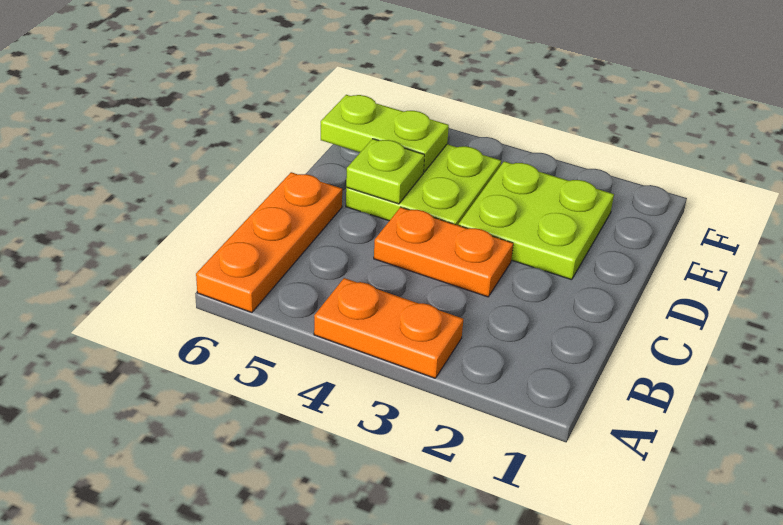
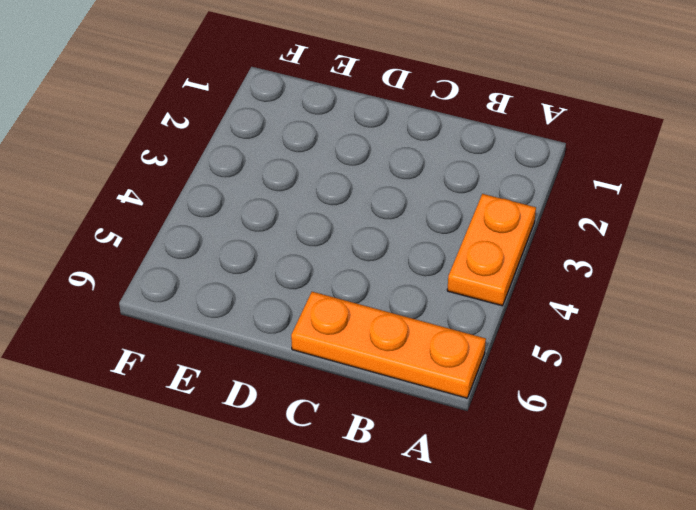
none -> orange 1x2 plate [374,207,513,297]
none -> lime 2x2 plate [459,161,614,280]

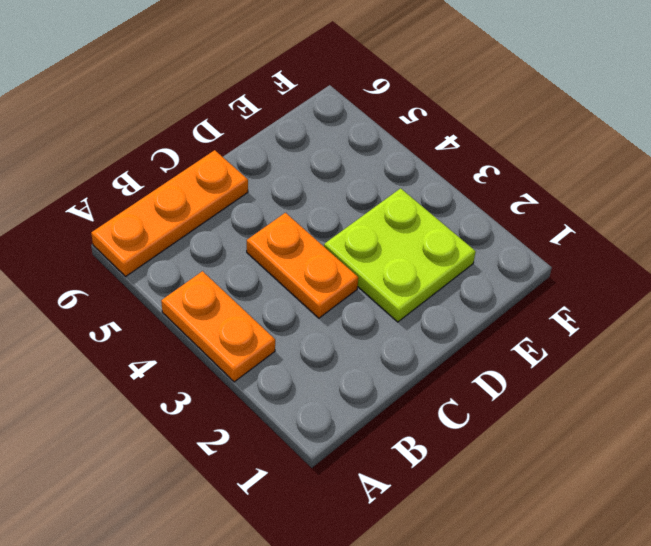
none -> lime 2x2 plate [346,144,501,225]
none -> lime 1x1 plate [346,139,425,204]

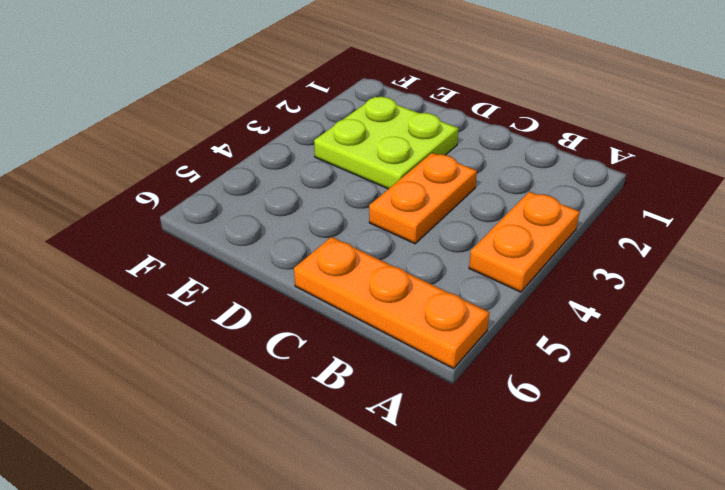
none -> lime 2x2 plate [346,144,501,225]
none -> lime 1x1 plate [346,139,425,204]

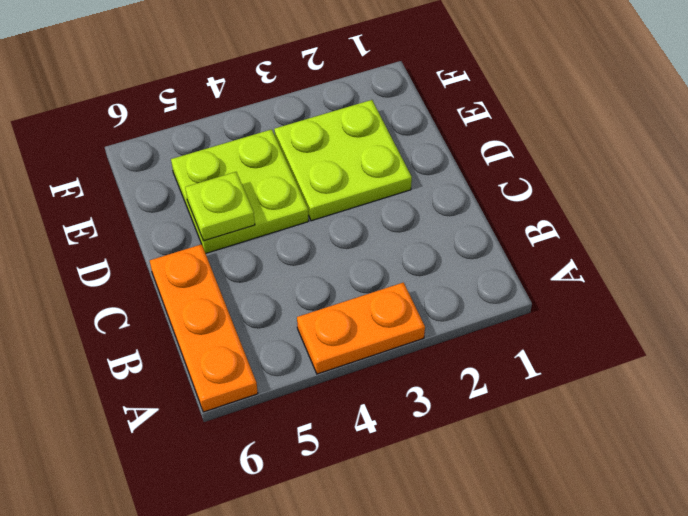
none -> orange 1x2 plate [374,207,513,297]
none -> lime 1x2 plate [321,95,449,172]

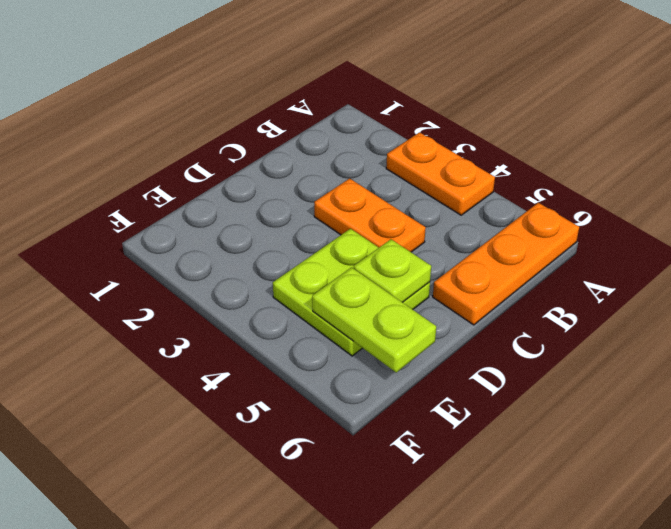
none -> lime 2x2 plate [459,161,614,280]

